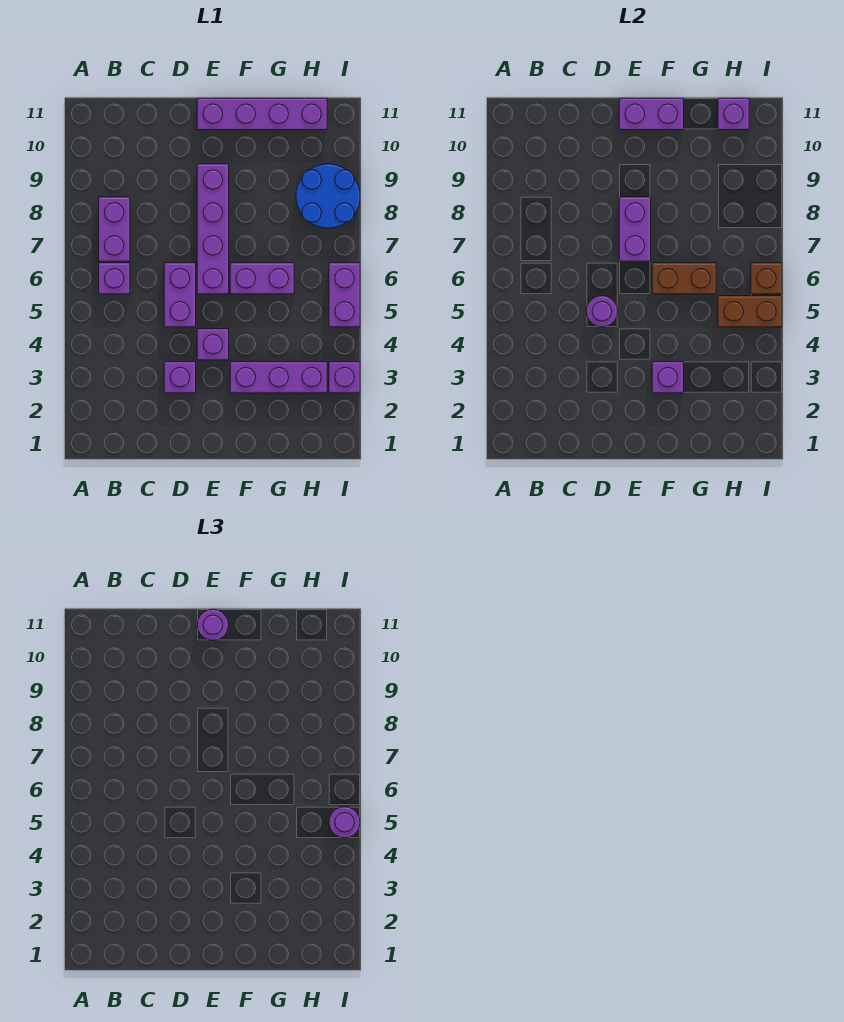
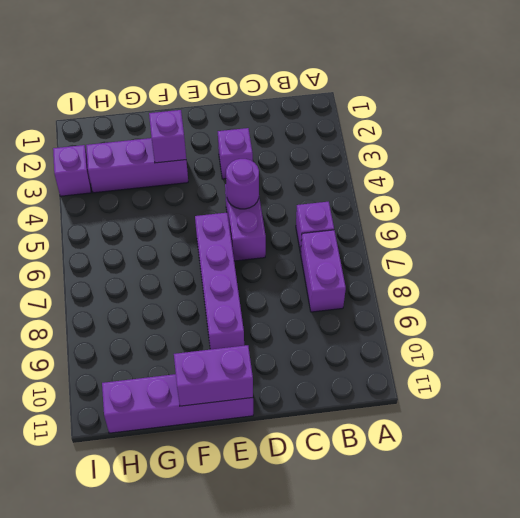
none -> purple 1x1 brick [197,329,229,360]
none -> purple 1x2 brick [230,263,294,294]
none -> blue 2x2 round brick [296,164,360,228]

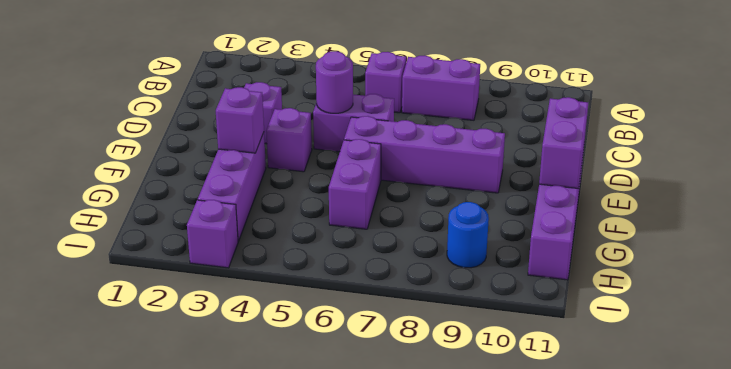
blue 1x1 round brick [447,202,489,268] -> blue 2x2 round brick [296,164,360,228]
none -> purple 1x2 brick [329,263,360,327]
none -> purple 1x2 brick [619,197,651,261]
none -> brown 1x2 brick [652,263,716,294]

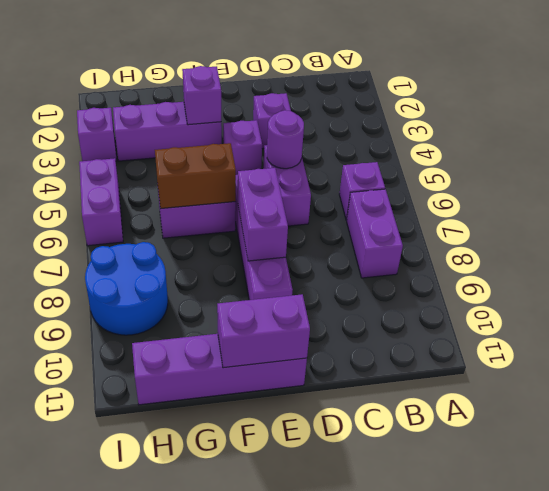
none -> brown 1x2 brick [718,296,782,327]
none -> purple 1x1 brick [718,98,749,130]
none -> brown 1x1 brick [751,263,782,294]

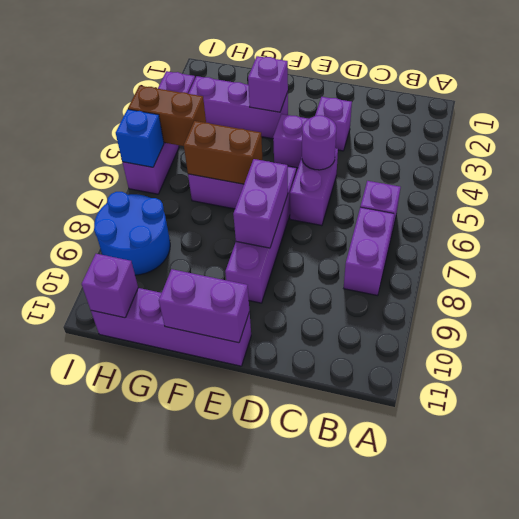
blue 1x1 brick [116,109,164,167] -> brown 1x1 brick [751,263,782,294]
none -> purple 1x1 round brick [197,609,229,640]
none -> purple 1x1 round brick [329,807,360,838]

